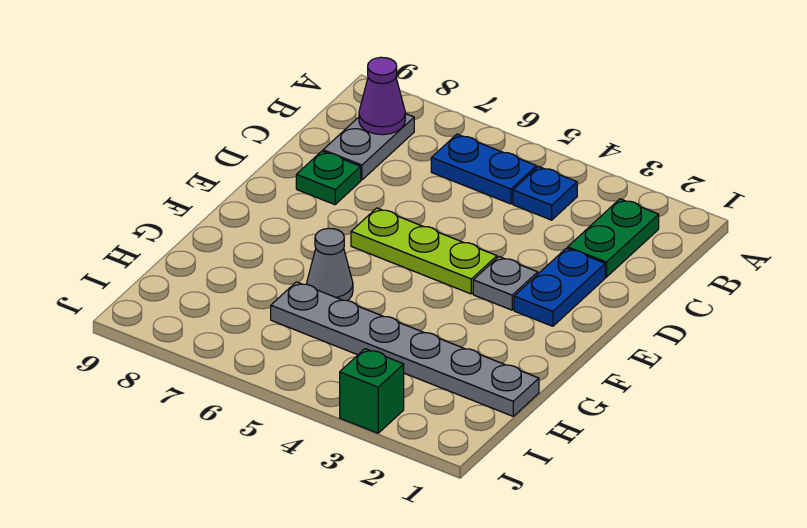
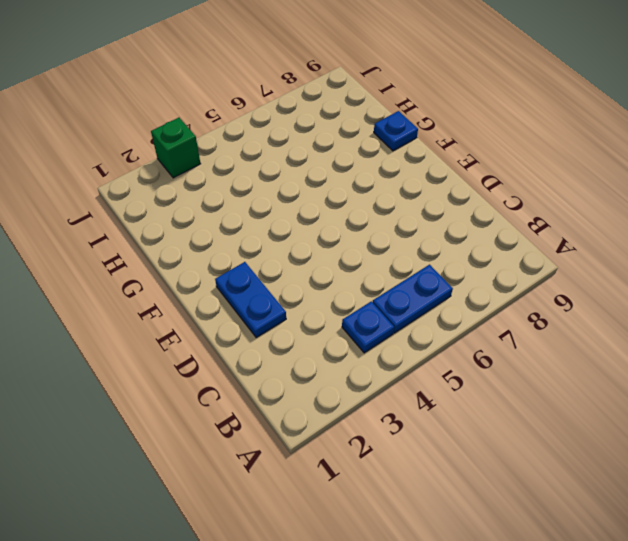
blue 1x1 plate [374,111,418,151] -> none
none -> green 1x2 plate [568,199,659,277]
none -> grey 1x2 plate [323,114,414,180]
none -> green 1x1 plate [296,151,361,205]

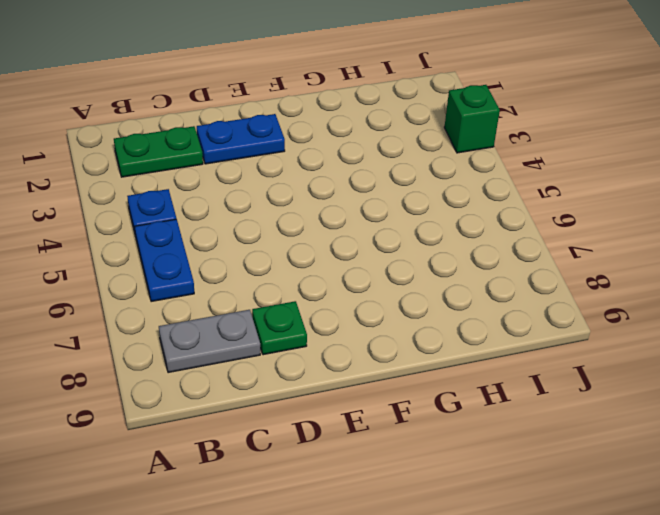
none -> grey 1x1 plate [473,257,538,310]
none -> lime 1x3 plate [351,208,497,294]
none -> grey 1x1 cone [307,228,353,301]

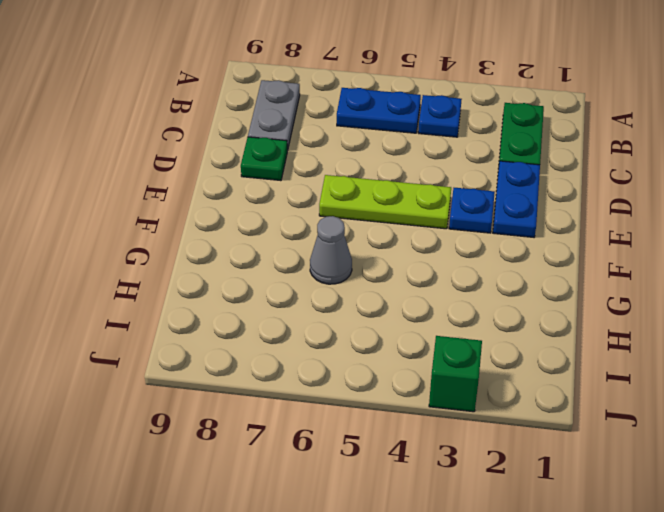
blue 1x1 plate [449,188,495,233] -> grey 1x1 plate [473,257,538,310]
none -> grey 1x6 plate [271,282,539,416]
none -> purple 1x1 cone [359,57,405,135]

